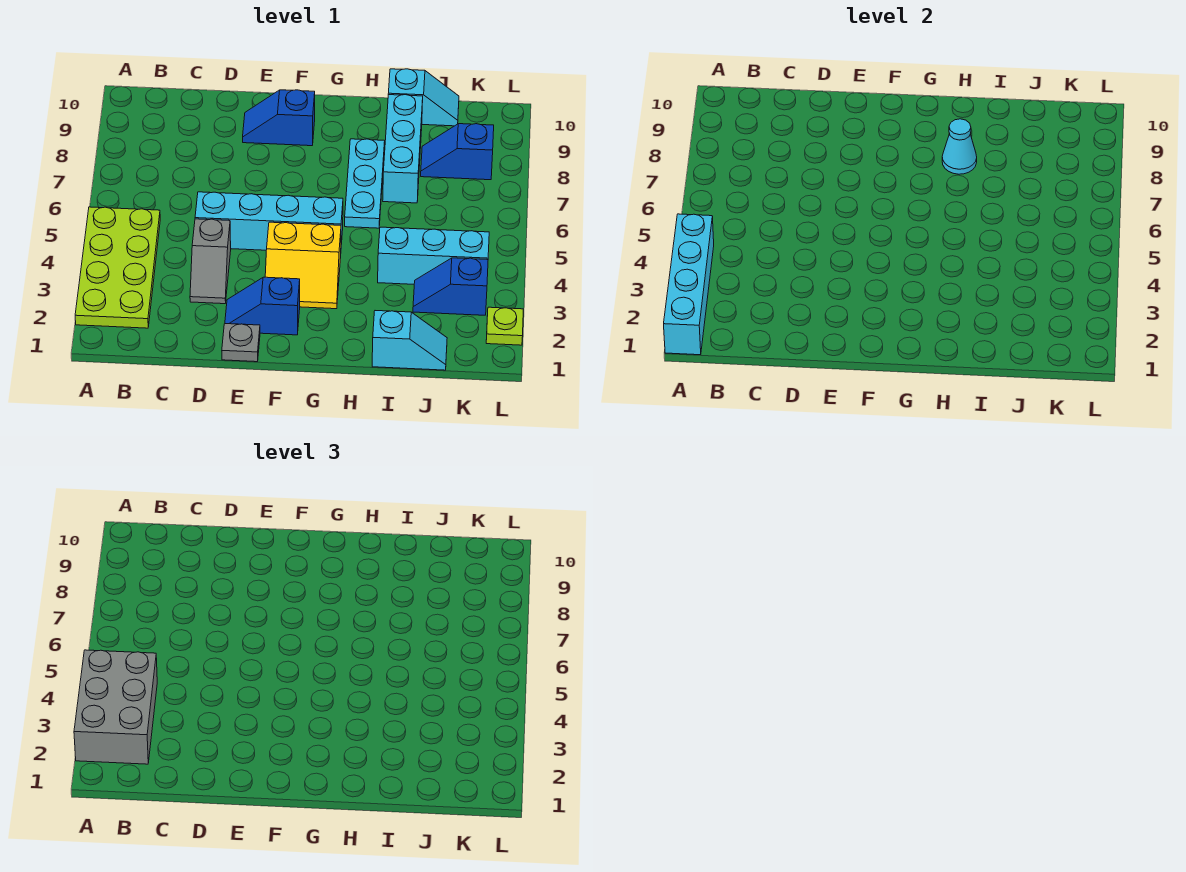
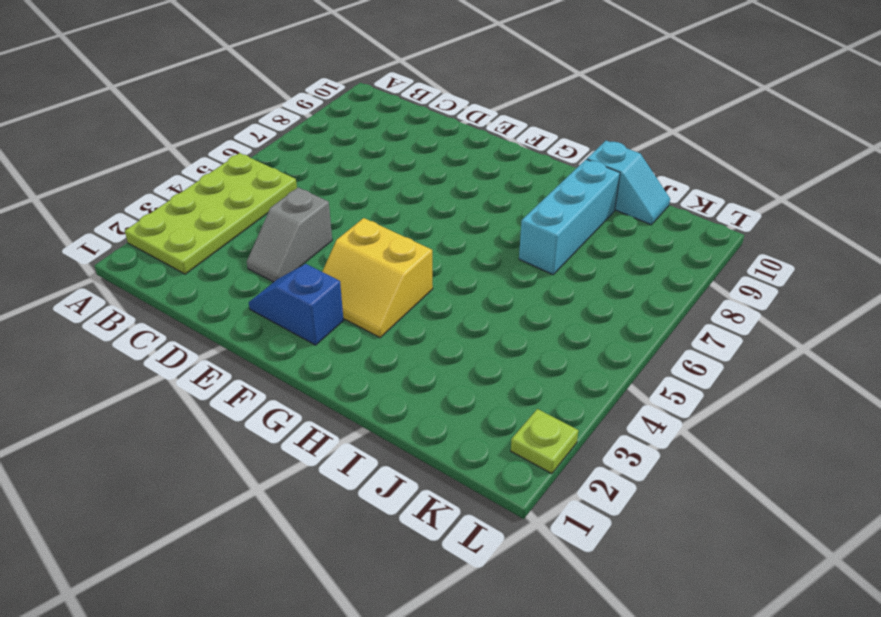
none -> cyan 1x4 brick [195,192,343,250]
none -> grey 1x1 plate [222,324,260,362]
none -> blue 1x2 slope [243,90,315,146]

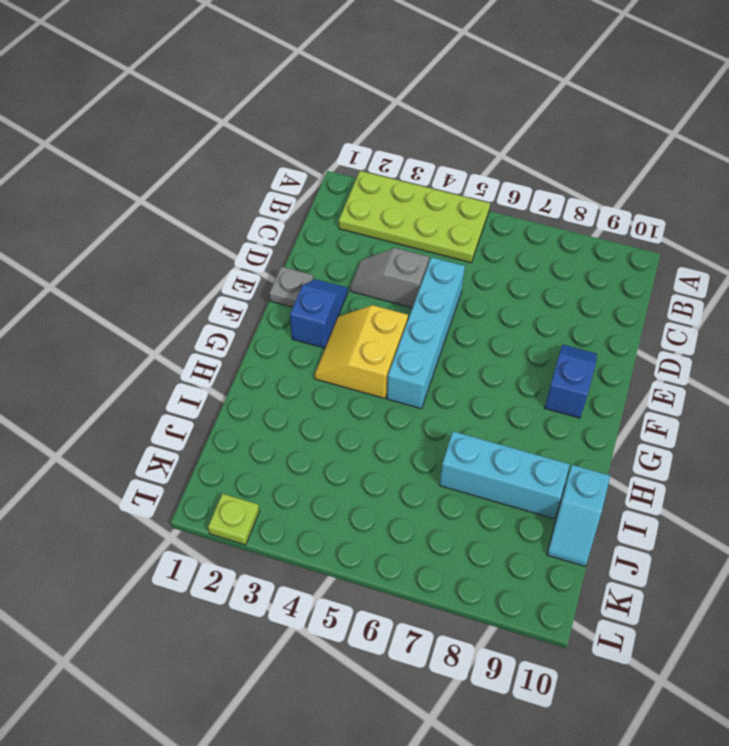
none -> cyan 1x3 plate [345,139,385,228]
none -> cyan 1x2 slope [372,311,447,370]
none -> cyan 1x3 brick [378,227,489,284]

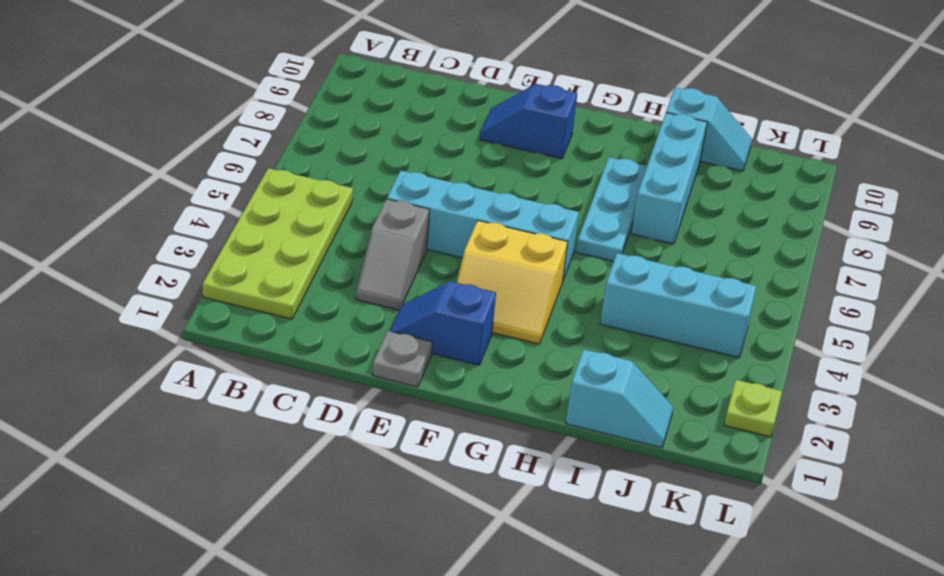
none -> blue 1x2 slope [413,258,488,315]
none -> blue 1x2 slope [421,124,494,180]
none -> cyan 1x4 brick [664,214,714,355]

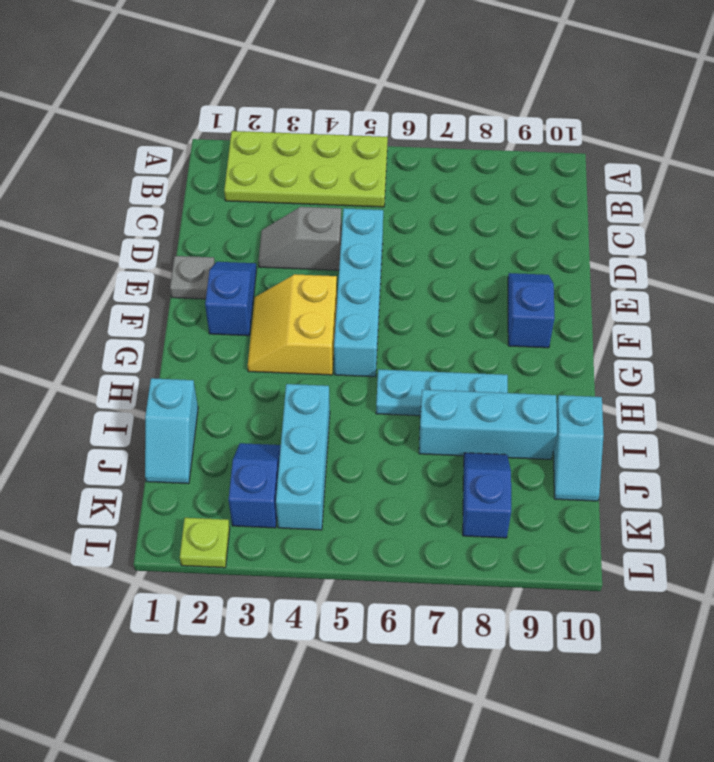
none -> cyan 1x4 brick [664,214,714,355]
none -> cyan 1x1 cone [942,119,977,174]
none -> grey 2x3 brick [74,650,157,764]

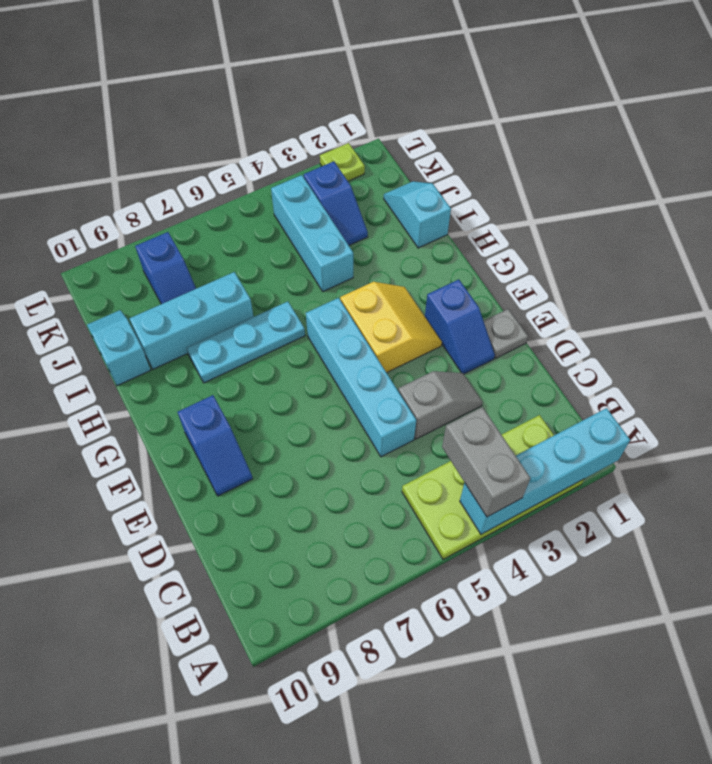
grey 1x2 brick [442,407,530,517] -> grey 2x3 brick [74,650,157,764]
none -> cyan 1x1 cone [942,119,977,174]

